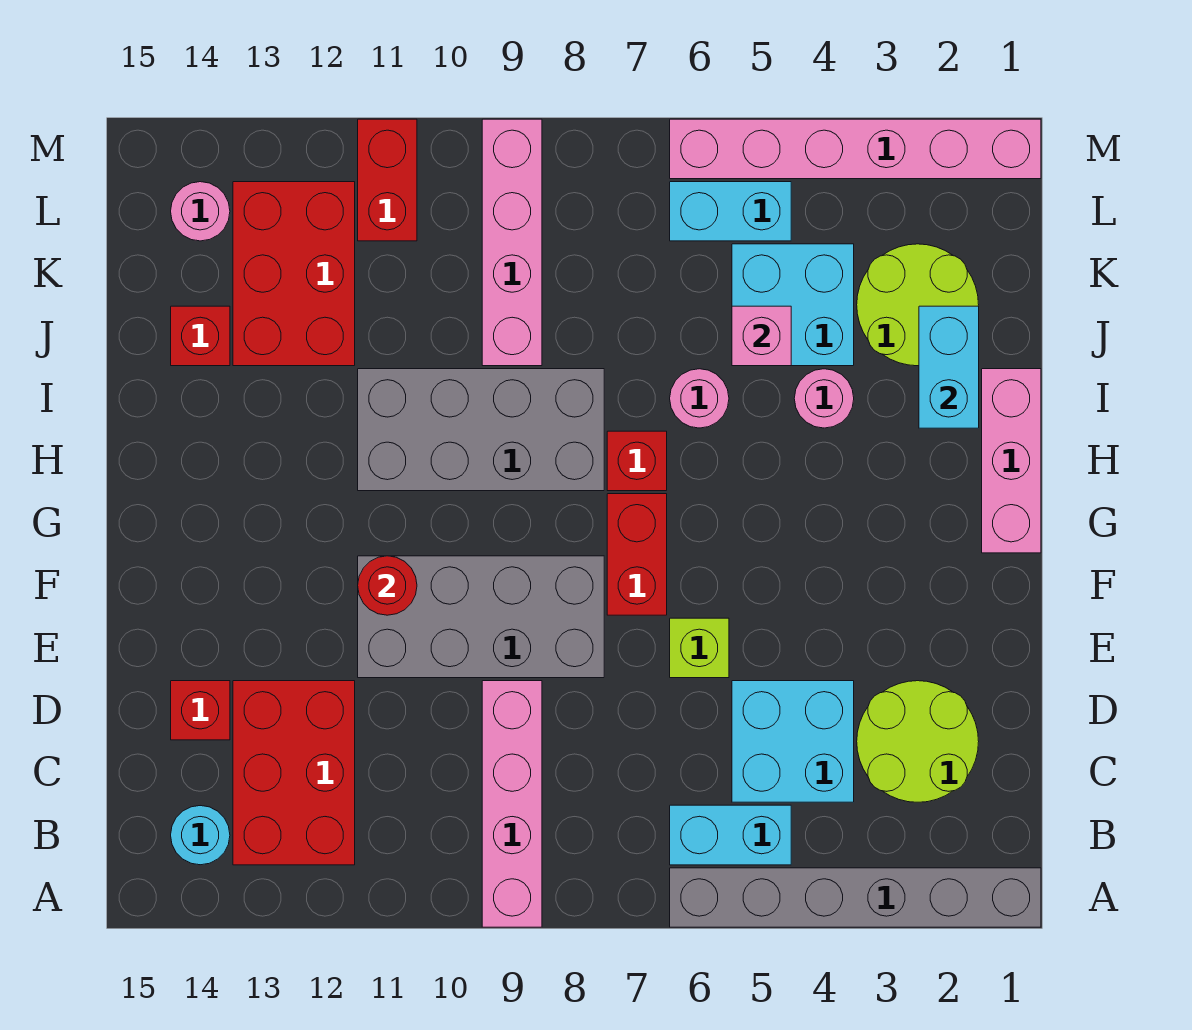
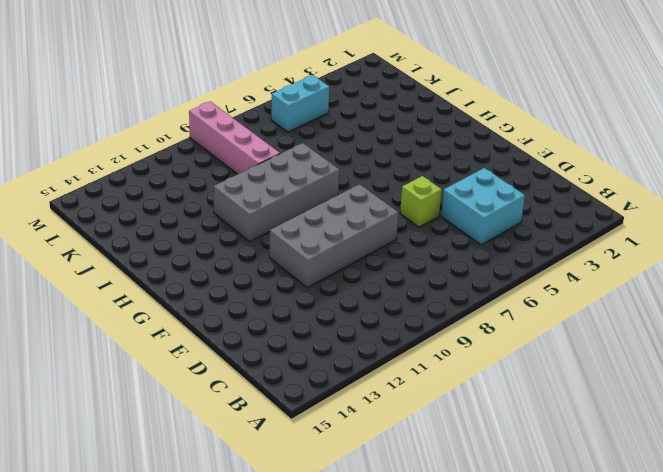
none -> grey 1x6 brick [670,868,1041,927]
none -> pink 1x4 brick [482,681,542,927]
none -> cyan 1x2 brick [670,805,791,865]

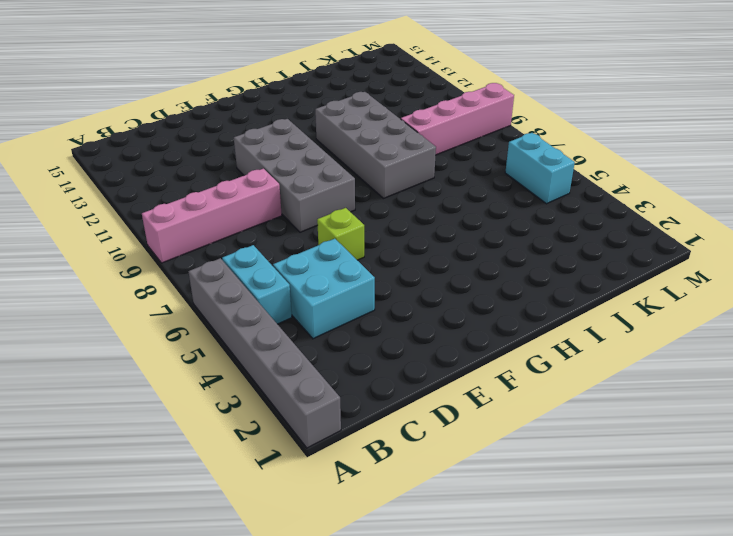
none -> red 2x3 brick [233,681,355,865]
none -> cyan 1x1 round brick [171,806,230,865]
none -> lime 2x2 round brick [857,681,979,802]

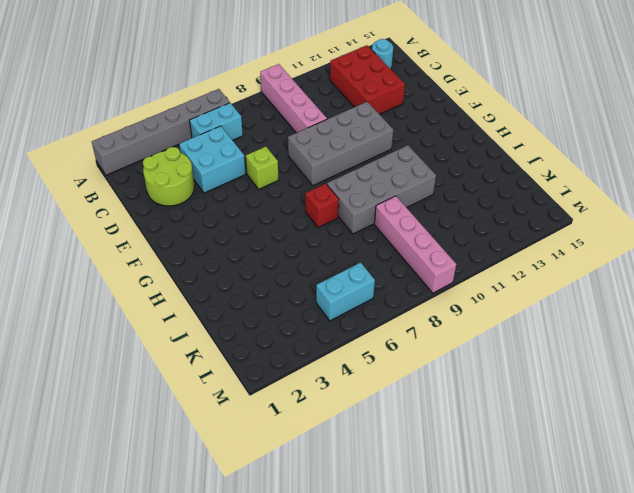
none -> red 1x1 brick [171,681,230,740]
none -> red 1x2 brick [607,494,667,615]
none -> pink 1x3 brick [982,369,1041,553]

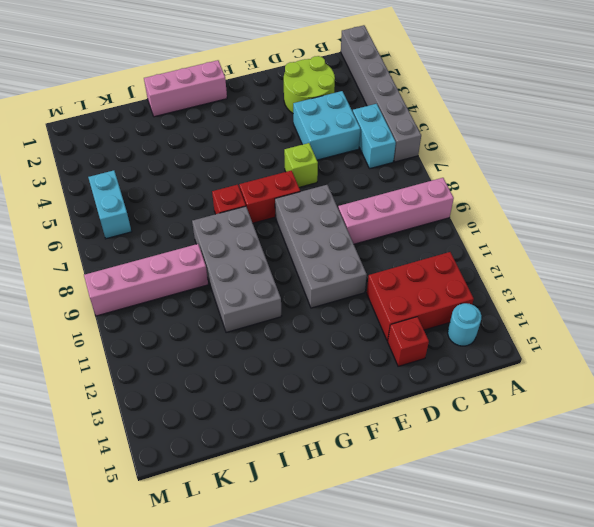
none -> pink 1x1 round brick [794,369,854,428]
none -> pink 1x1 round brick [670,369,729,428]
none -> lime 2x2 round brick [857,244,979,366]

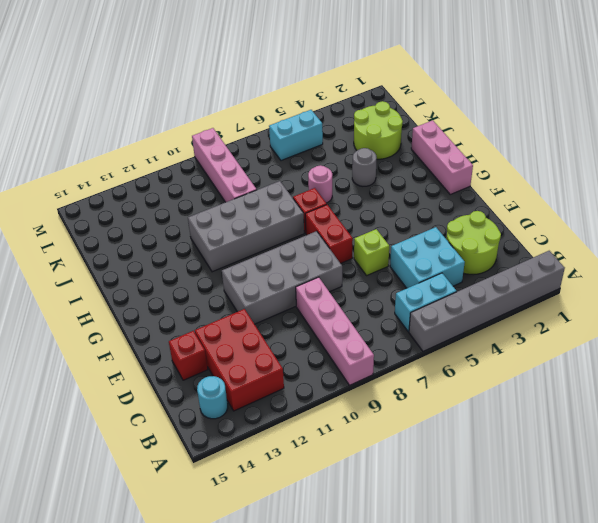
grey 1x1 round brick [352,148,377,186] -> pink 1x1 round brick [794,369,854,428]
none -> cyan 2x2 brick [732,244,854,366]
none -> red 2x3 brick [233,182,355,366]
none -> red 1x1 brick [171,306,230,366]

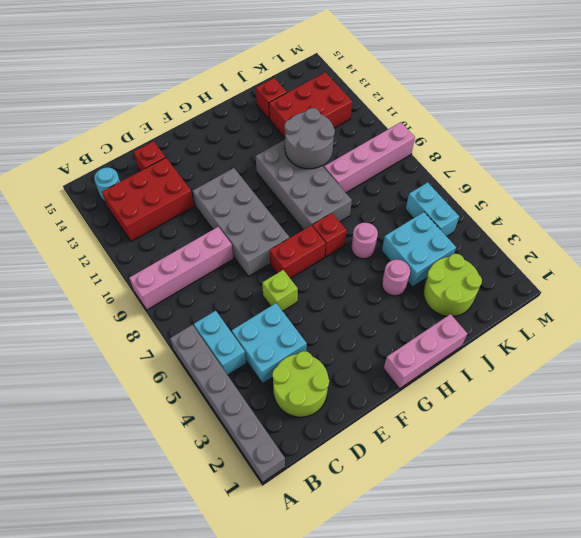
grey 2x2 round brick [284,108,335,169] -> none
none -> red 1x2 brick [358,119,417,241]
none -> pink 1x1 round brick [171,182,230,241]
none -> pink 1x6 brick [670,119,1041,179]

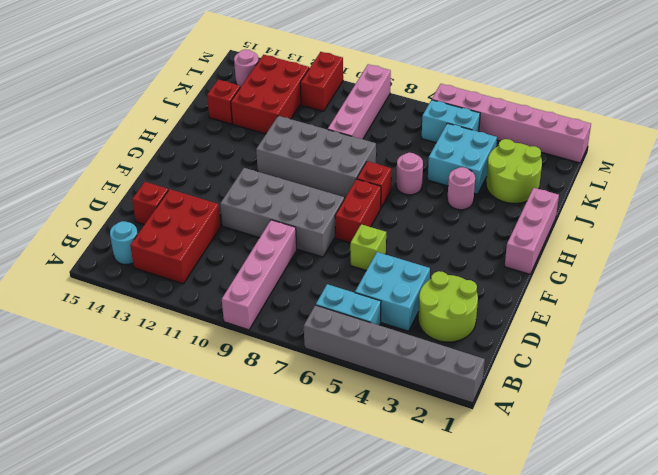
none -> red 1x1 round brick [358,556,417,615]
none -> cyan 1x2 brick [919,306,979,428]
none -> pink 1x1 brick [732,306,791,366]

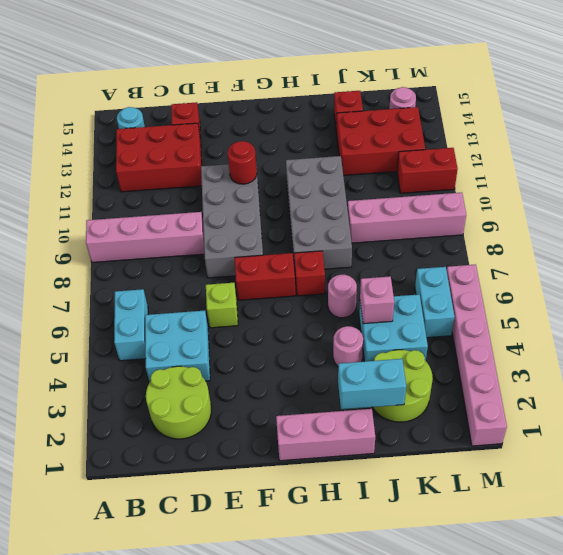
none -> grey 1x6 brick [670,868,1041,927]

